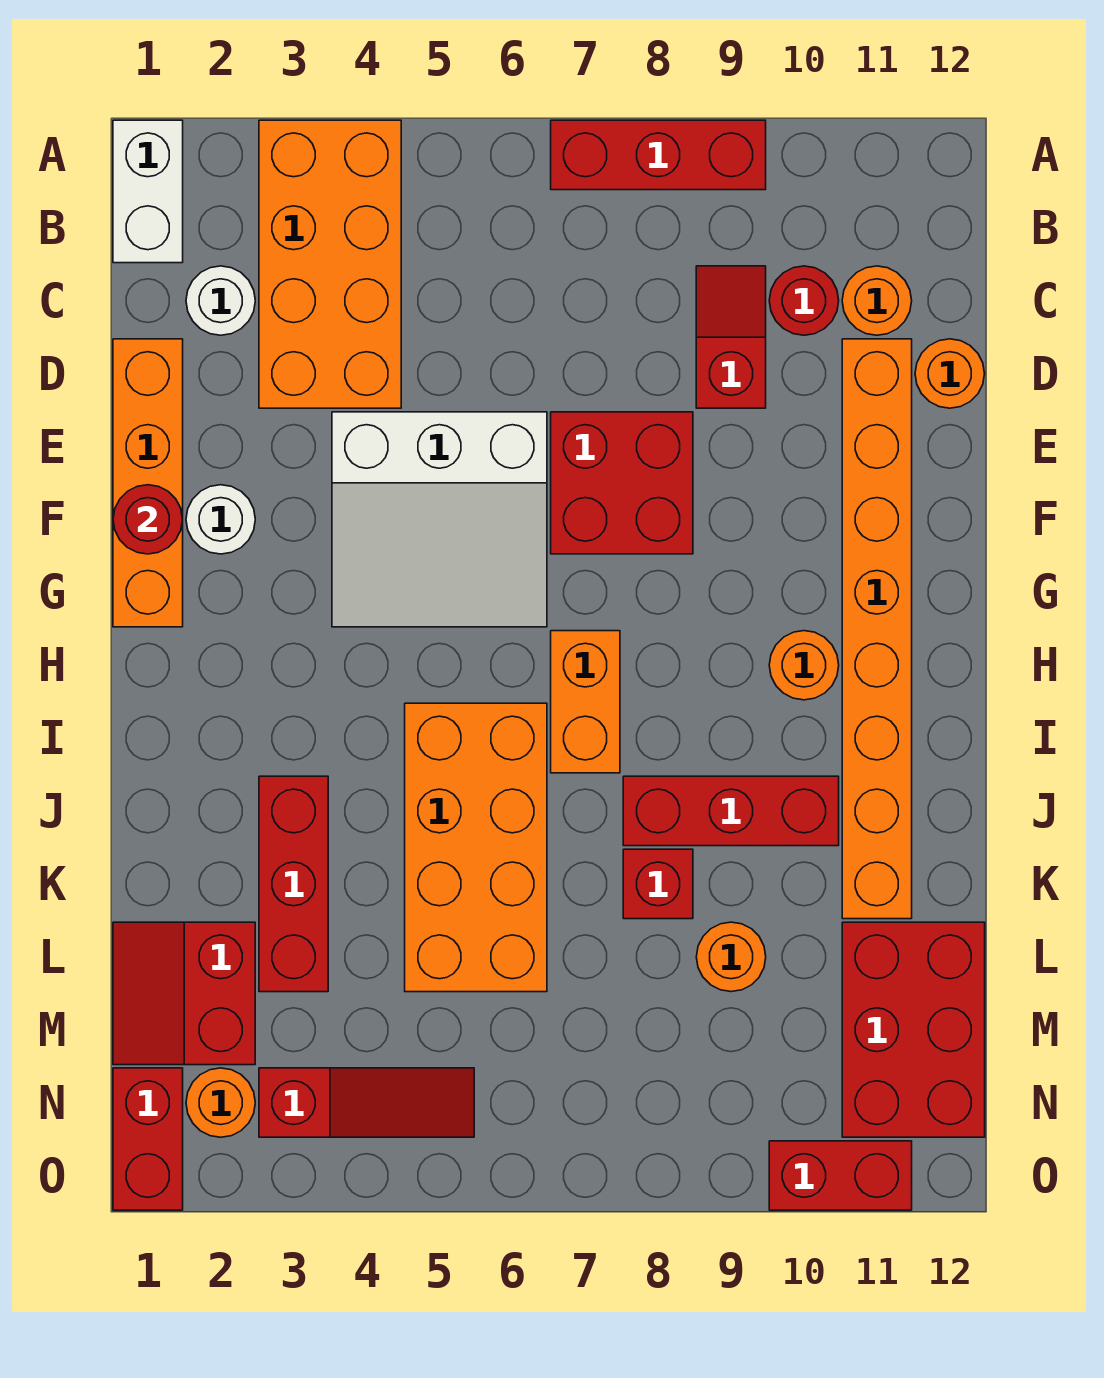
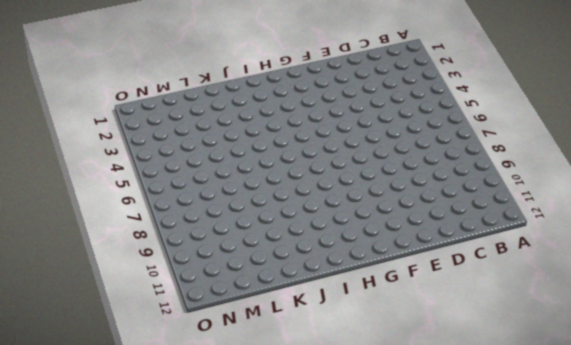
none -> white 1x2 brick [113,120,183,263]
none -> orange 2x4 brick [259,120,401,408]
none -> red 1x3 brick [551,120,766,190]

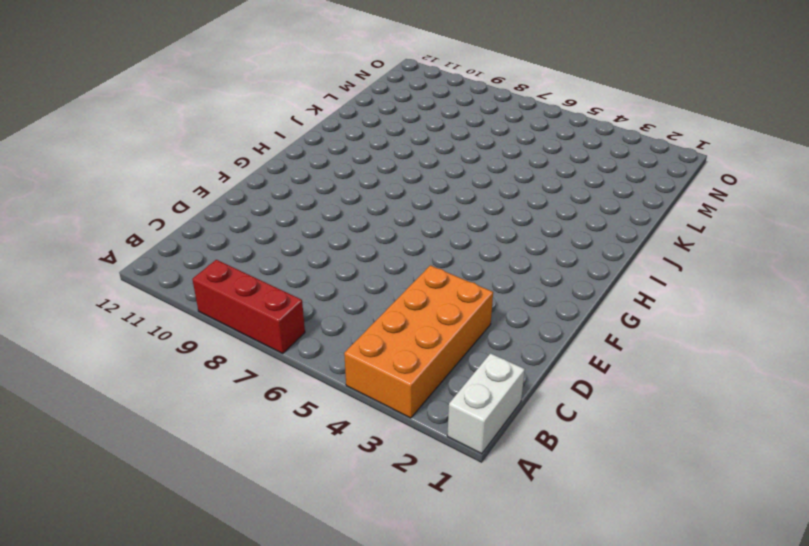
none -> white 1x1 round brick [186,266,255,335]
none -> red 1x2 slope [696,266,766,408]
none -> red 1x1 round brick [769,266,839,335]

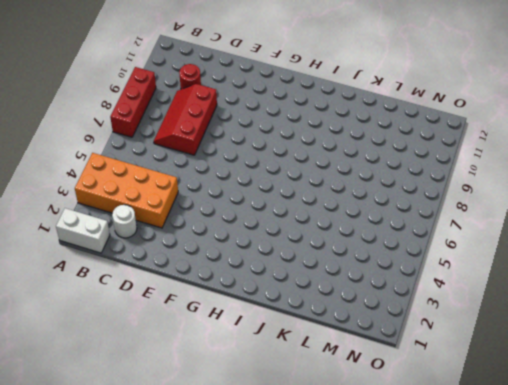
red 2x3 slope [154,84,217,155] -> red 1x2 slope [696,266,766,408]
none -> orange 1x1 round brick [842,266,912,335]
none -> orange 1x4 brick [113,339,183,627]
none -> orange 1x8 brick [842,339,912,919]

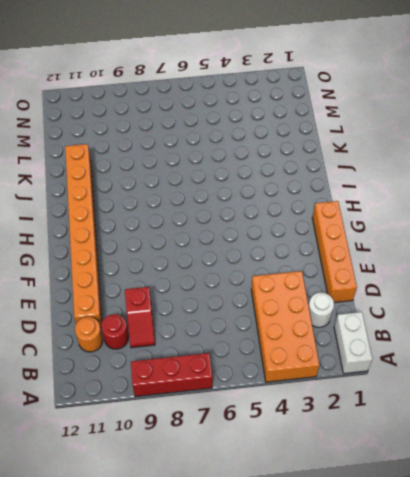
none -> orange 1x1 round brick [915,339,985,408]
none -> white 3x3 slope [332,412,547,627]
none -> red 2x2 brick [551,412,693,554]

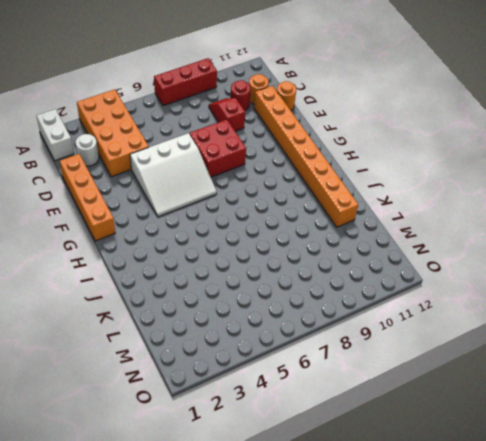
none -> white 1x1 round brick [186,485,255,554]
none -> orange 1x2 brick [551,631,620,773]
none -> orange 1x1 round brick [769,631,839,700]

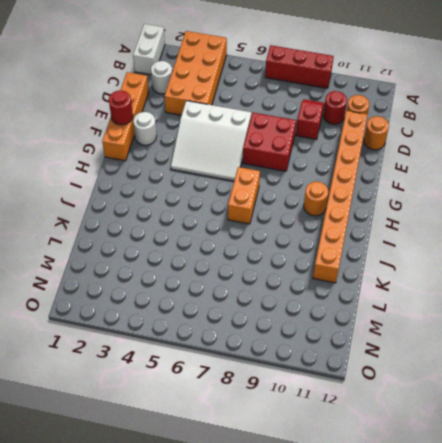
none -> orange 2x4 brick [405,703,547,992]
none -> red 1x3 brick [259,776,328,992]
none -> red 1x3 brick [623,776,839,846]

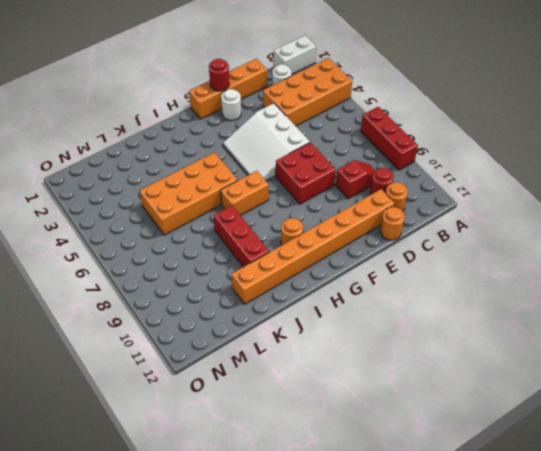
none -> red 1x3 brick [259,776,328,992]
none -> red 1x1 brick [623,849,693,919]
none -> red 2x2 slope [113,922,255,1065]

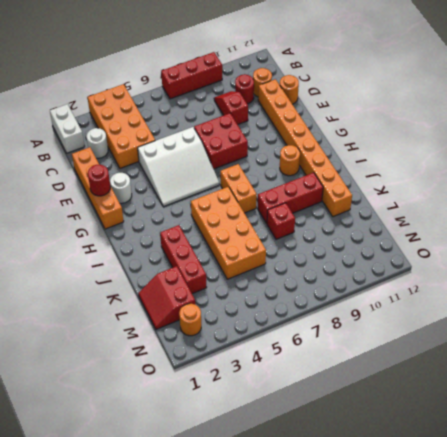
none -> orange 1x1 round brick [696,922,766,992]
none -> red 2x3 brick [842,922,985,1137]
none -> red 1x2 brick [113,1068,183,1210]

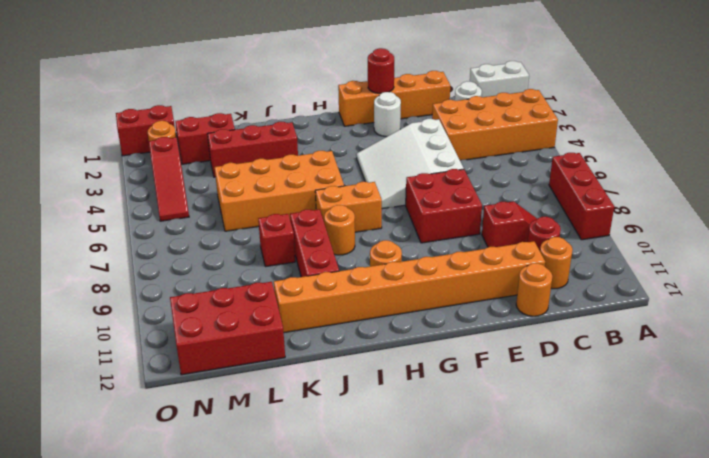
orange 1x1 round brick [324,205,355,255] -> orange 1x1 round brick moved to [696,922,766,992]
none -> red 1x2 brick [769,1141,912,1210]

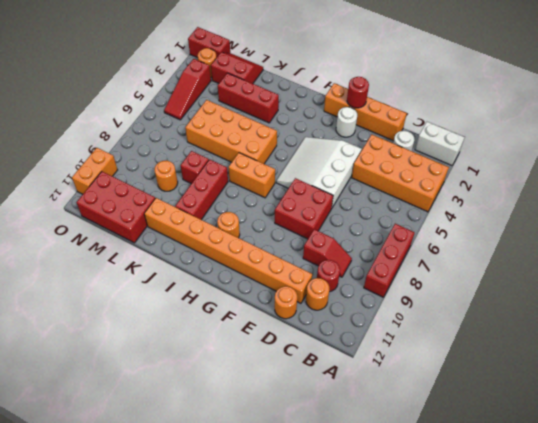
orange 1x2 brick [72,148,118,194] -> red 1x2 brick [769,1141,912,1210]

